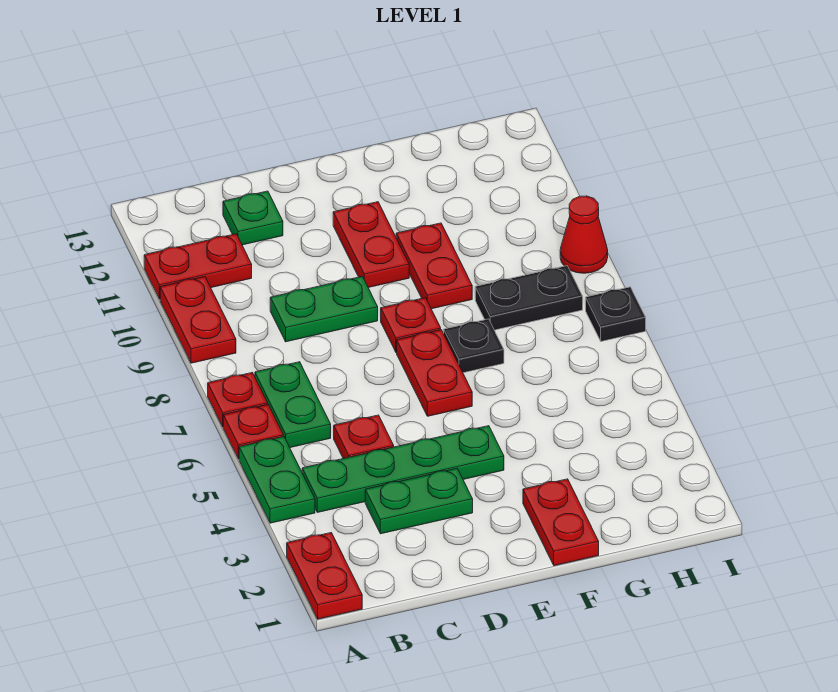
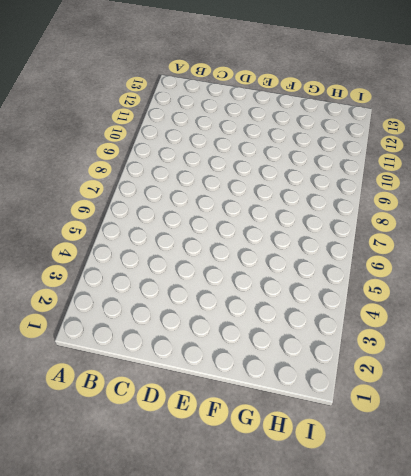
none -> red 1x2 plate [287,533,362,619]
none -> green 1x2 plate [239,437,315,523]
none -> red 1x1 plate [223,405,283,459]

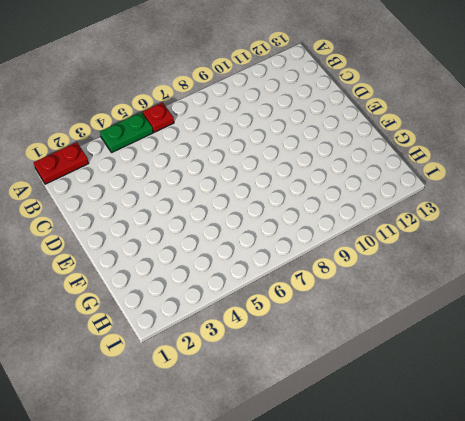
none -> red 1x1 plate [208,373,268,427]
none -> red 1x2 plate [160,277,236,363]
none -> red 1x2 plate [144,234,252,299]

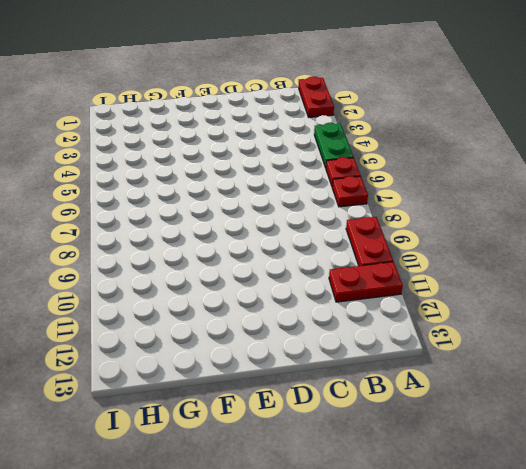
none -> green 1x4 plate [302,426,504,512]
none -> green 1x2 plate [255,362,331,448]
none -> green 1x2 plate [365,469,473,534]

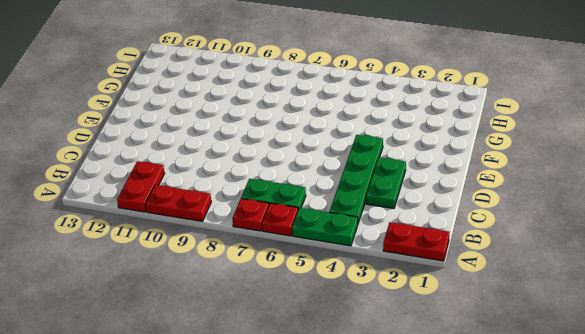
none -> red 1x1 plate [334,415,394,459]
none -> green 1x2 plate [270,276,378,342]
none -> green 1x1 plate [223,191,283,245]

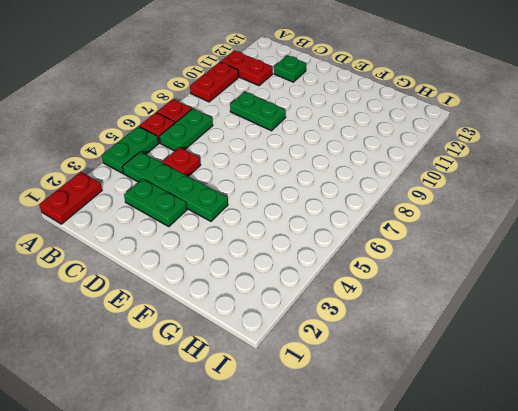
none -> red 1x2 plate [397,330,472,416]
none -> red 1x1 plate [381,298,441,352]
none -> red 1x2 plate [333,202,409,288]

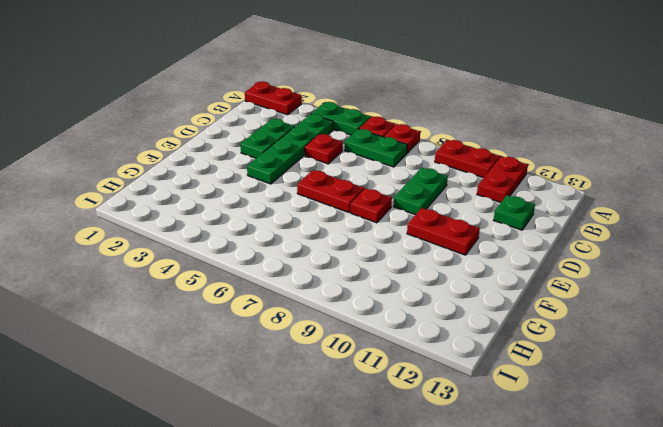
none -> red 1x2 plate [523,479,599,566]
none -> black 1x1 plate [444,319,504,373]
none -> red 1x2 plate [396,223,472,309]

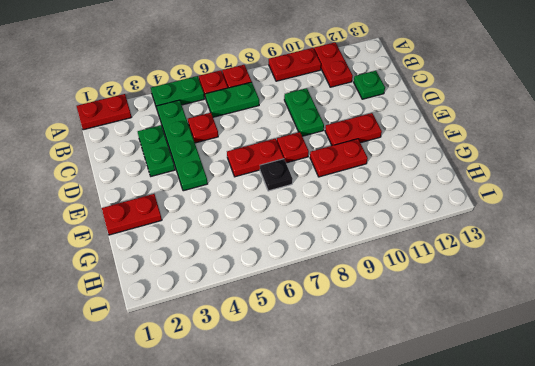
none -> black 1x2 plate [475,266,583,330]
none -> black 1x1 plate [586,287,646,341]
none -> red 1x1 cone [560,196,608,273]

